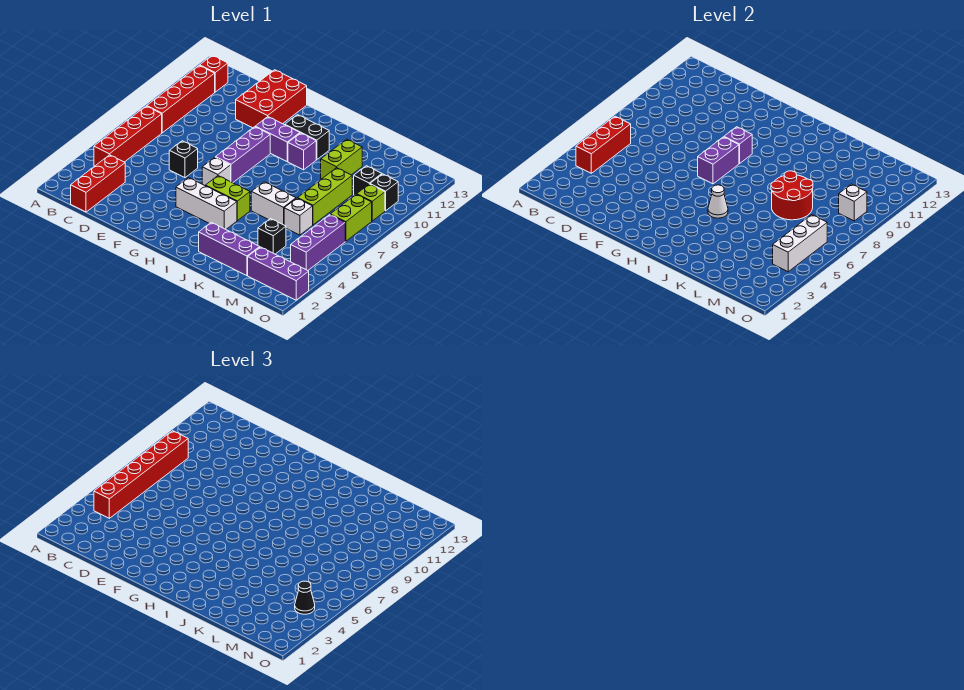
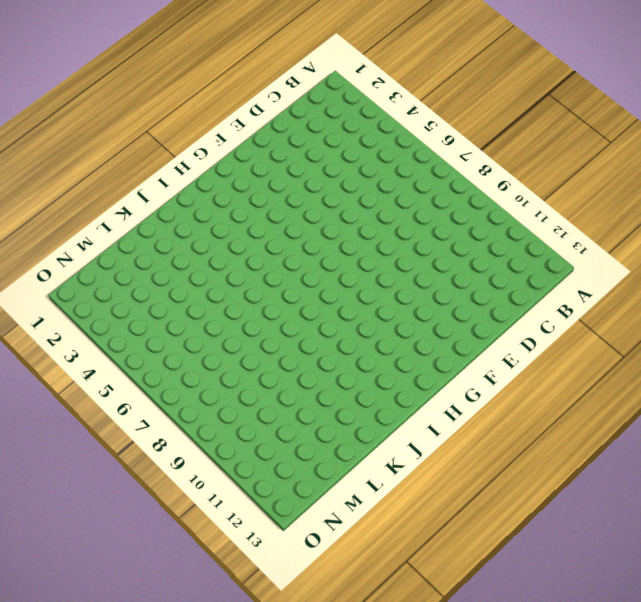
none -> red 1x4 brick [94,106,162,166]
none -> red 1x4 brick [147,65,215,133]
none -> red 1x1 brick [200,55,228,92]
none -> red 1x3 brick [71,155,125,212]

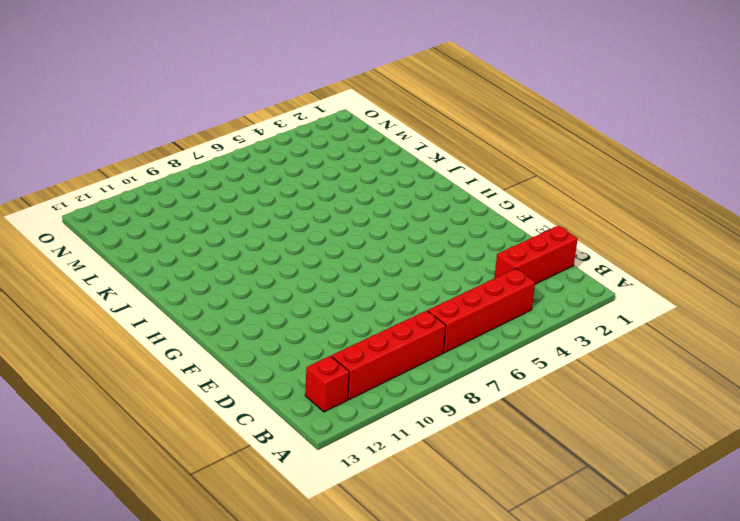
none -> black 1x1 brick [169,141,198,178]
none -> red 2x3 brick [236,70,307,128]
none -> white 1x3 brick [176,178,237,229]
none -> white 1x1 brick [202,157,231,185]

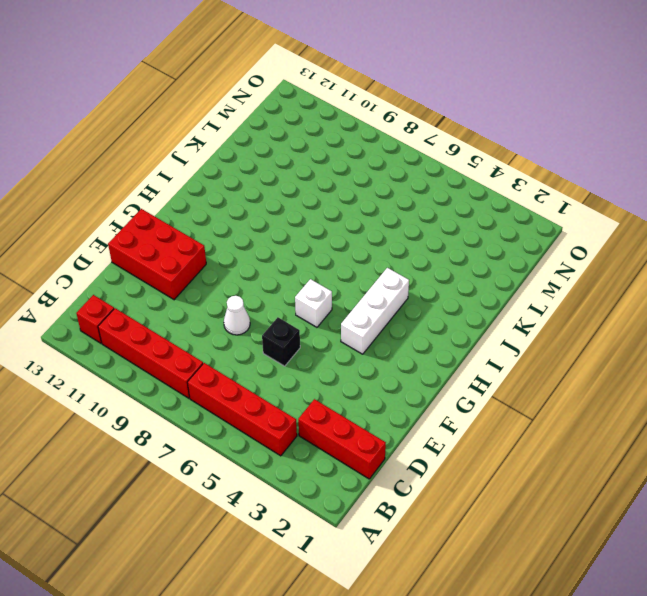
white 1x1 cone [224,296,250,335] -> white 1x1 cone moved to [708,185,728,218]
none -> purple 1x3 brick [216,127,270,183]
none -> purple 1x2 brick [255,117,300,161]
none -> lime 1x2 brick [205,176,250,221]
none -> black 1x2 brick [285,115,329,160]

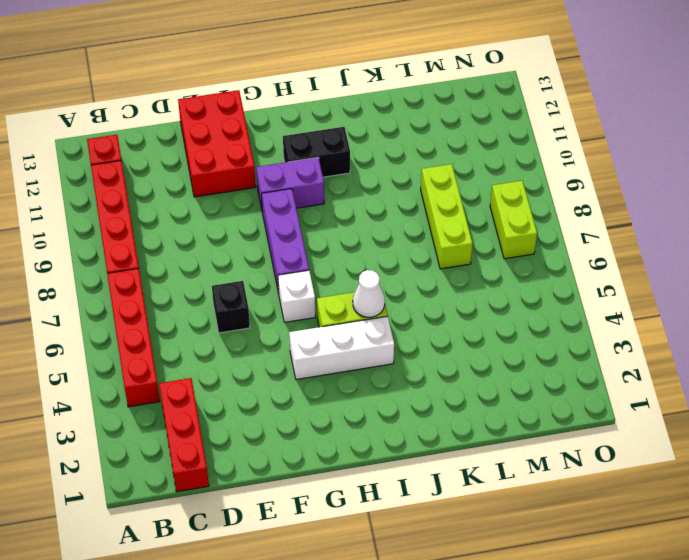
none -> purple 1x1 brick [288,133,316,170]
none -> purple 1x3 brick [199,222,260,276]
none -> white 1x2 brick [251,182,296,225]
none -> lime 1x2 brick [321,139,362,179]

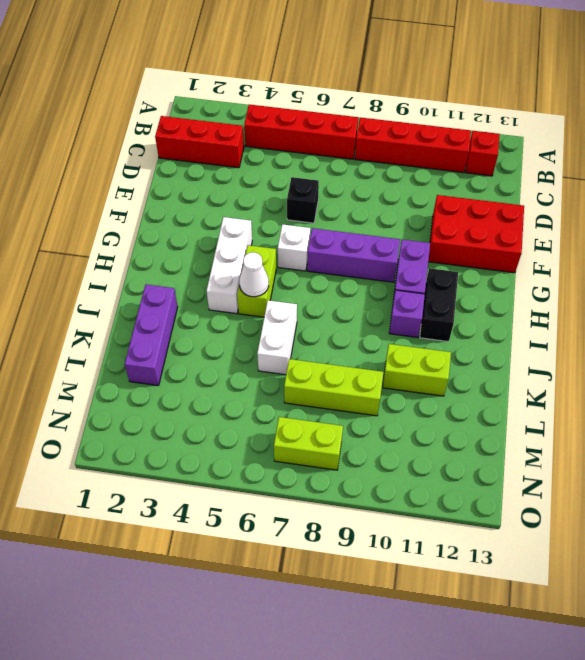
none -> black 1x1 brick [258,219,286,254]
none -> white 1x1 brick [284,198,313,235]
none -> purple 1x3 brick [248,247,309,300]
none -> black 1x1 brick [354,166,382,195]

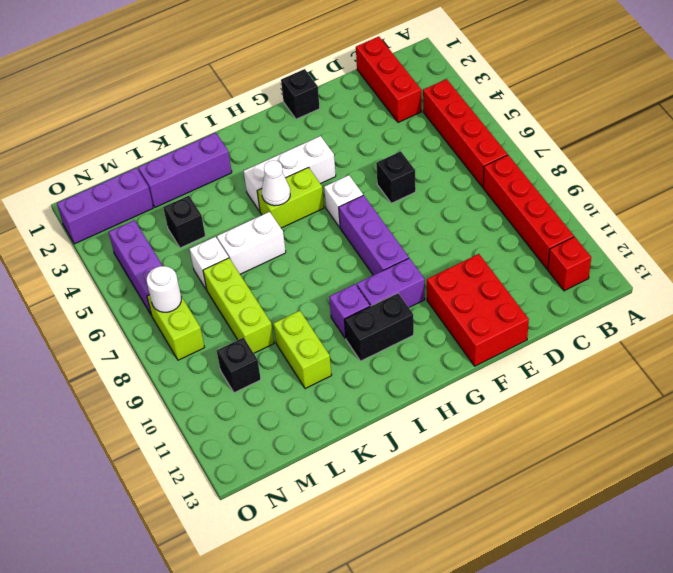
black 1x1 brick [281,69,320,119] -> black 1x1 brick moved to [370,174,398,211]
white 1x1 round brick [147,266,181,312] -> none
none -> lime 1x1 brick [357,184,385,221]
none -> red 1x3 brick [576,116,631,173]
none -> purple 1x2 brick [698,137,739,184]
none -> purple 1x1 brick [724,127,752,164]

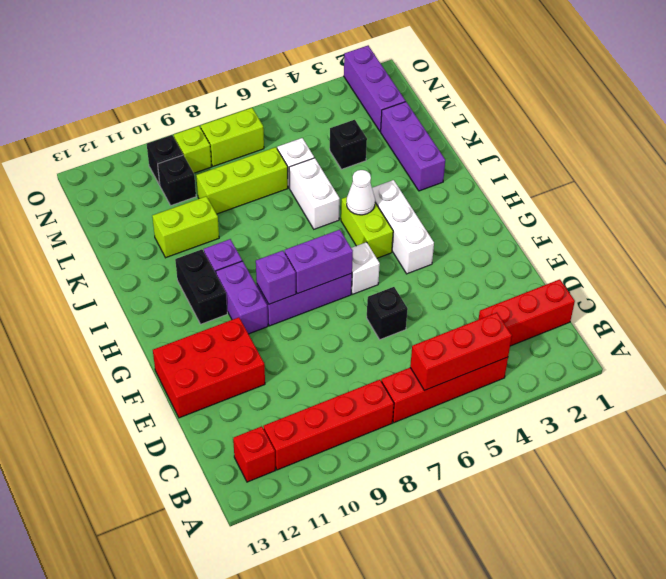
none -> purple 1x3 brick [291,215,345,270]
none -> red 2x2 round brick [771,171,813,220]
none -> white 1x3 brick [773,215,827,272]
none -> white 1x1 brick [839,184,867,221]

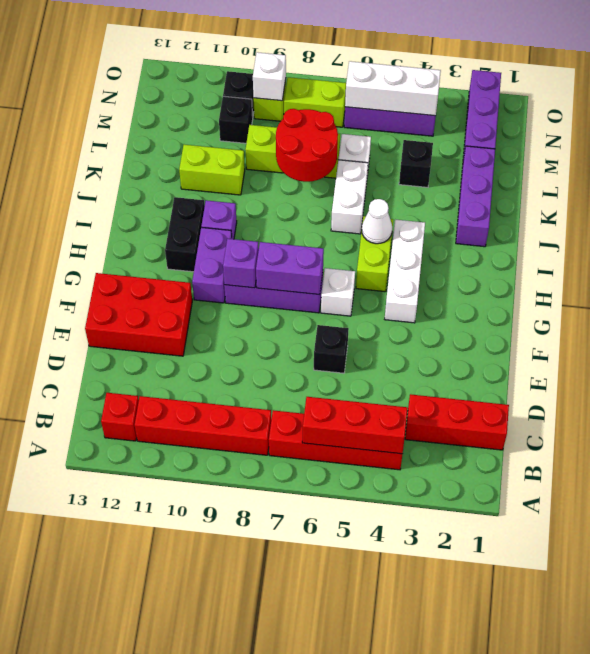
none -> red 1x6 brick [94,431,188,518]
none -> black 1x1 cone [295,581,315,614]

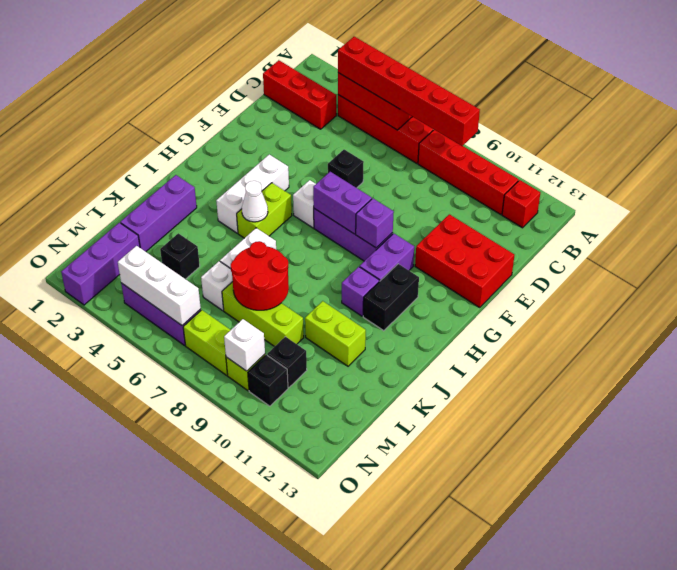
none -> black 1x1 cone [295,581,315,614]

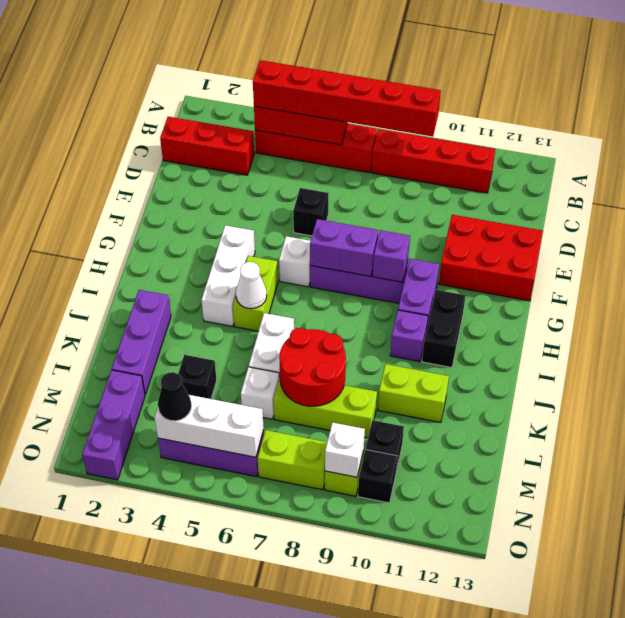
none -> red 1x1 brick [200,55,228,92]

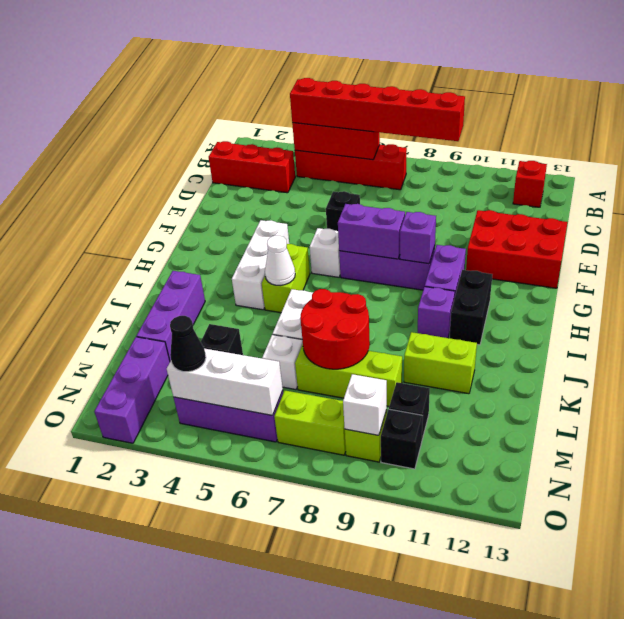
none -> red 1x4 brick [147,65,215,133]

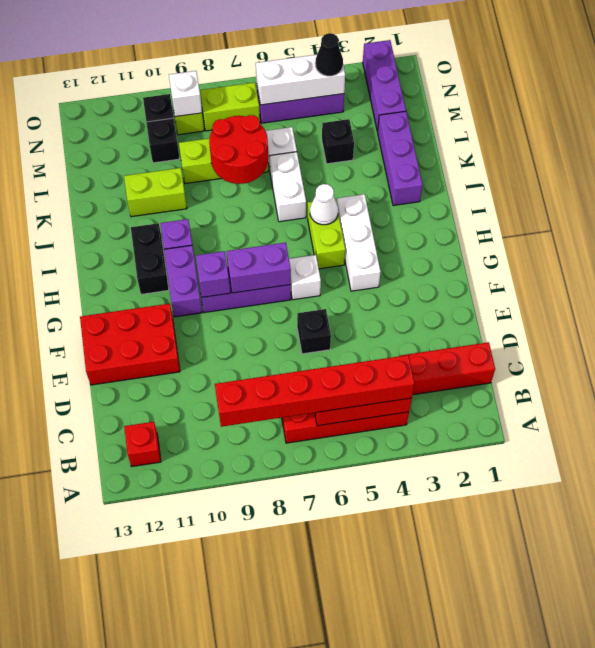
none -> red 1x4 brick [147,65,215,133]

